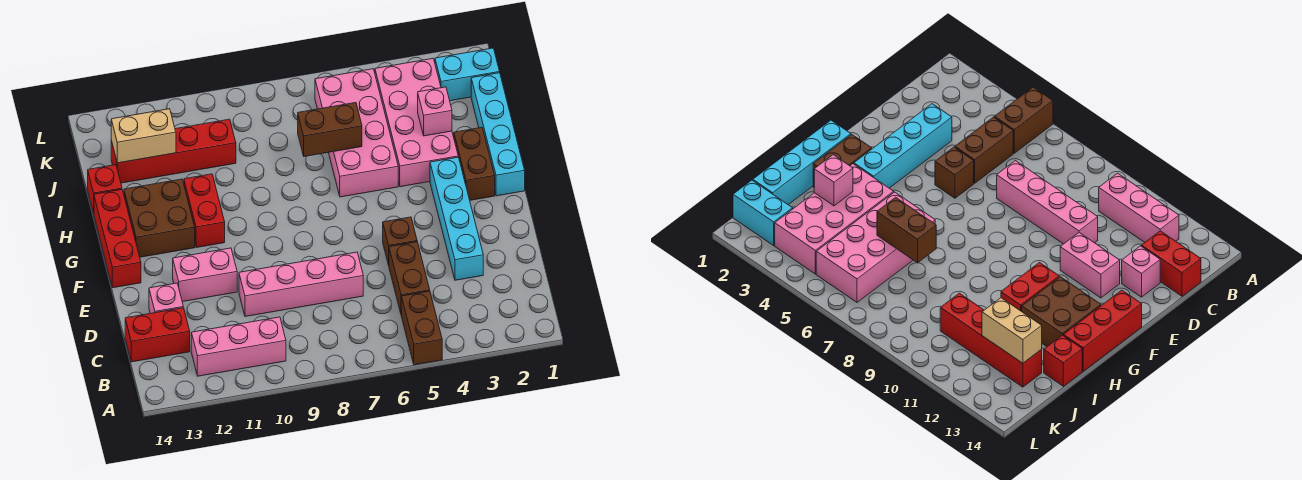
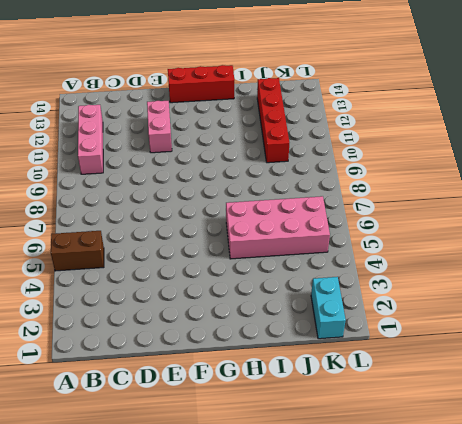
none -> brown 1x2 brick [389,242,430,313]
none -> red 1x2 brick [125,308,190,362]
none -> cyan 1x4 brick [430,157,483,280]

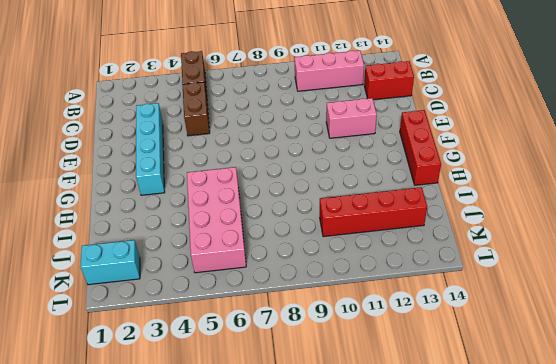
none -> pink 1x4 brick [239,252,363,317]
none -> pink 1x1 brick [149,283,183,313]
none -> brown 1x1 brick [383,217,417,265]

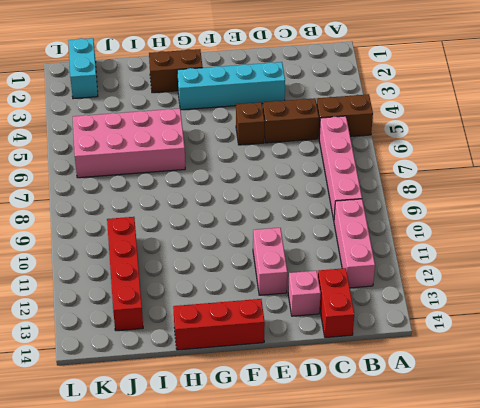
pink 1x4 brick [319,116,362,220] -> pink 1x4 brick moved to [239,252,363,317]
none -> cyan 1x4 brick [471,73,525,196]
none -> red 1x2 brick [184,174,225,248]
none -> brown 2x2 brick [124,179,195,257]

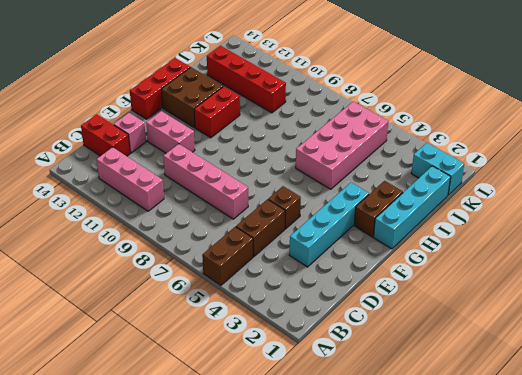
none -> pink 2x4 brick [375,59,458,187]
none -> red 1x1 brick [88,165,122,213]
none -> pink 1x1 brick [418,87,452,136]

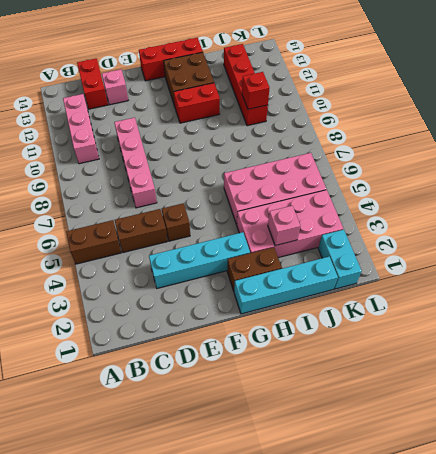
red 1x1 brick [242,72,270,109] -> red 1x1 brick moved to [88,165,122,213]
none -> pink 1x2 brick [173,248,237,302]
none -> brown 1x2 brick [298,103,362,157]
none -> tan 1x2 brick [111,109,176,163]

